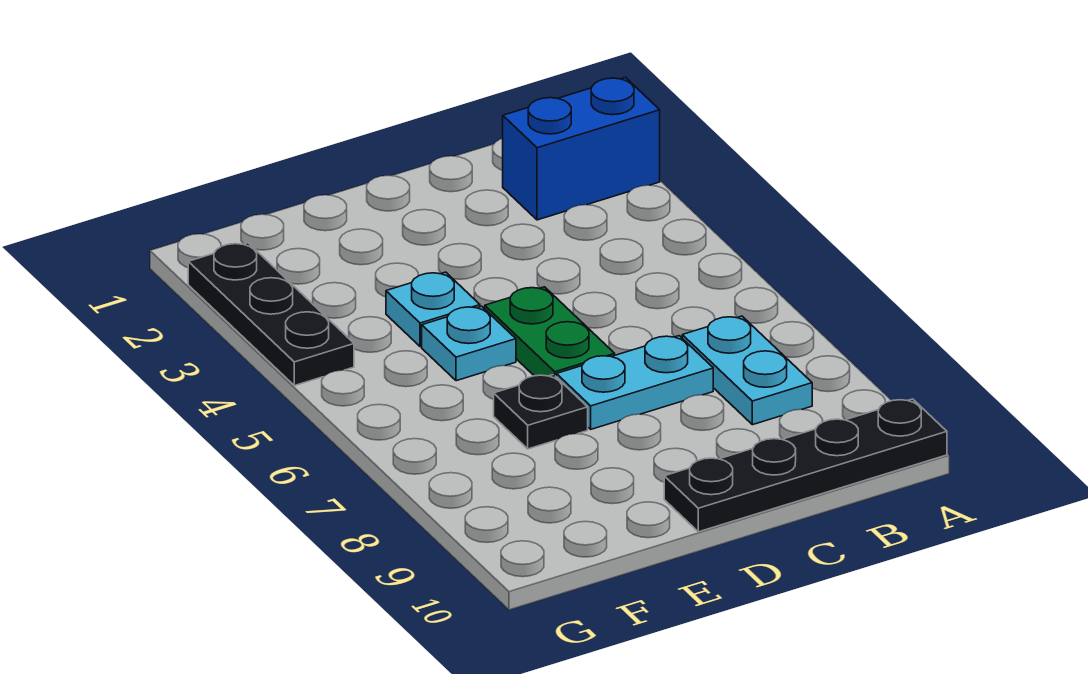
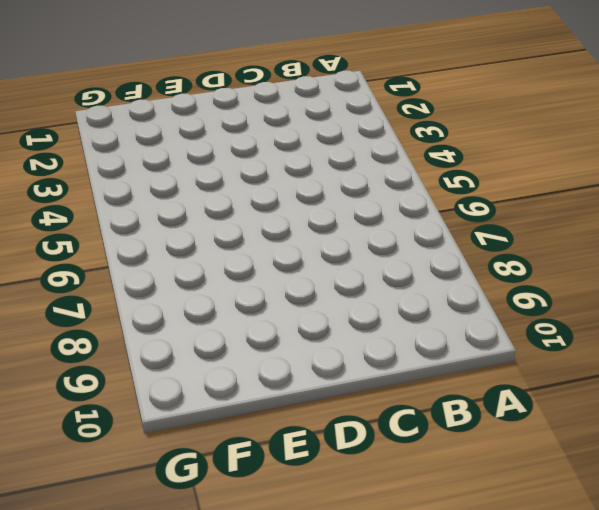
none -> blue 1x2 brick [503,77,660,220]
none -> black 1x4 plate [664,399,947,532]

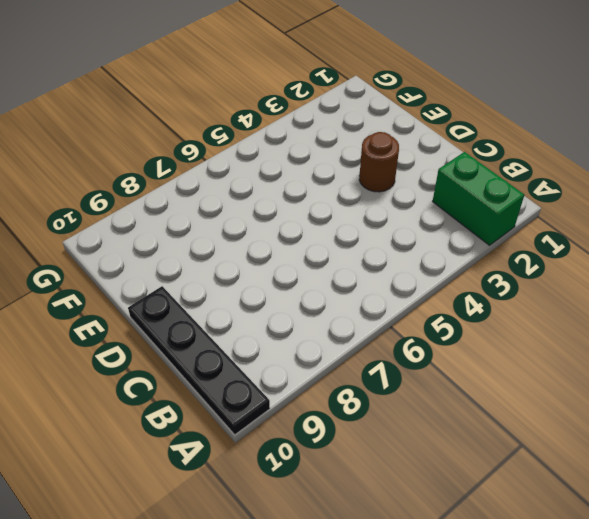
green 1x2 brick [433,152,524,245] -> blue 1x2 brick [503,77,660,220]
brown 1x1 round brick [359,132,399,192] -> none
none -> cyan 1x2 plate [682,316,812,425]
none -> cyan 1x2 plate [556,336,713,429]

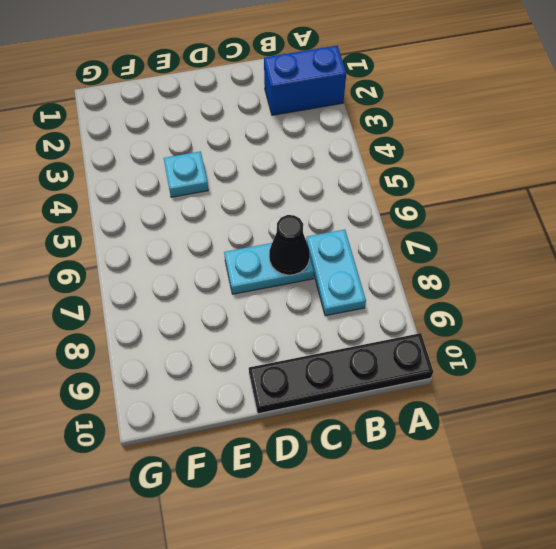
black 1x1 cone [269,215,310,275] -> none
none -> green 1x2 plate [485,287,615,376]
none -> cyan 1x1 plate [422,306,516,381]

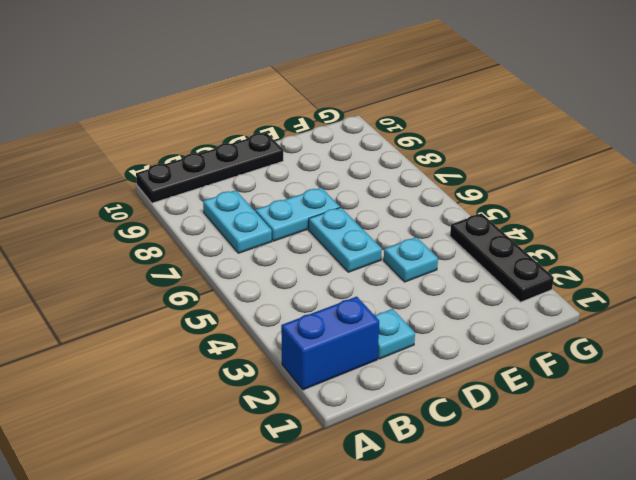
cyan 1x1 plate [375,309,415,359] -> cyan 1x1 plate moved to [422,306,516,381]
cyan 1x2 plate [309,207,382,272] -> green 1x2 plate [485,287,615,376]
none -> black 1x1 plate [494,375,588,449]

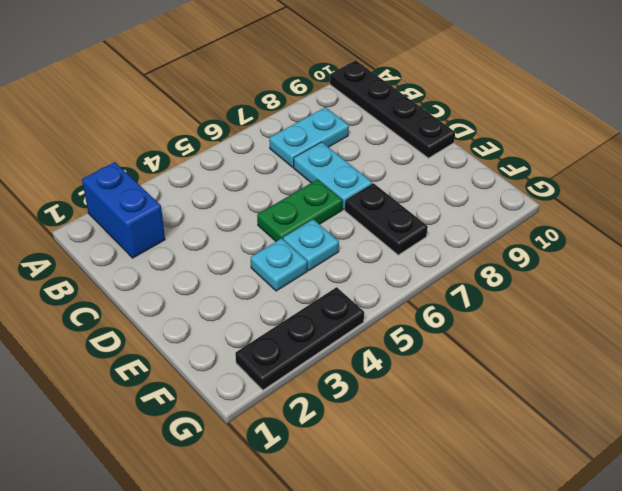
black 1x2 plate [345,183,428,255] -> black 1x1 plate [494,375,588,449]

